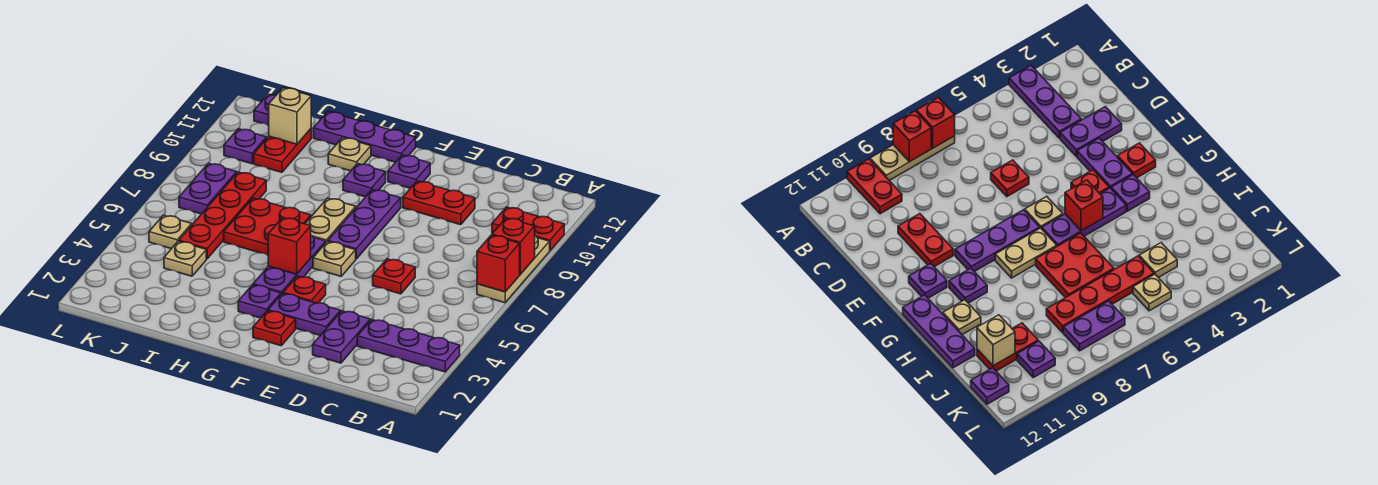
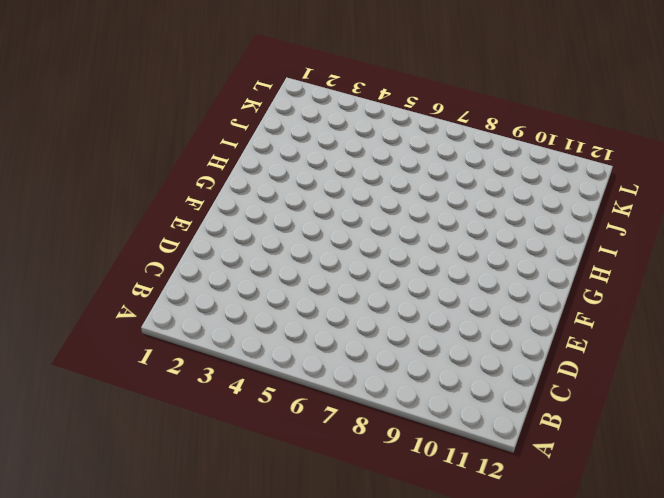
none -> purple 1x3 plate [357,320,460,372]
none -> tan 1x3 plate [477,236,550,303]
none -> red 1x2 plate [492,207,564,251]
none -> purple 1x2 plate [313,311,370,363]

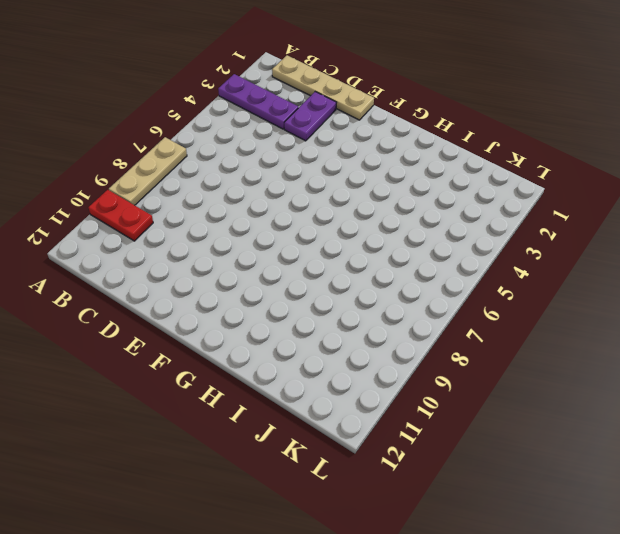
tan 1x4 plate [272,55,374,120] -> none
none -> red 1x1 plate [373,259,415,294]
none -> red 1x2 plate [403,181,475,225]
none -> purple 1x2 plate [268,293,340,335]
none -> red 1x1 plate [253,311,296,346]

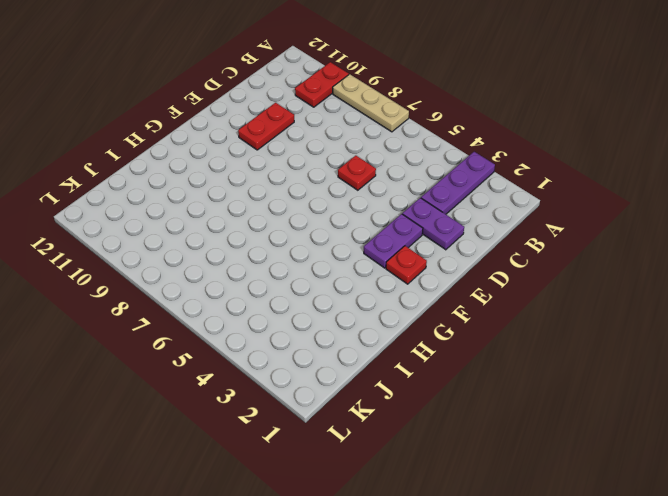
none -> red 1x1 plate [283,276,326,303]
none -> tan 1x1 plate [313,241,356,276]
none -> purple 1x3 plate [328,190,401,259]
none -> purple 1x1 plate [388,155,430,188]

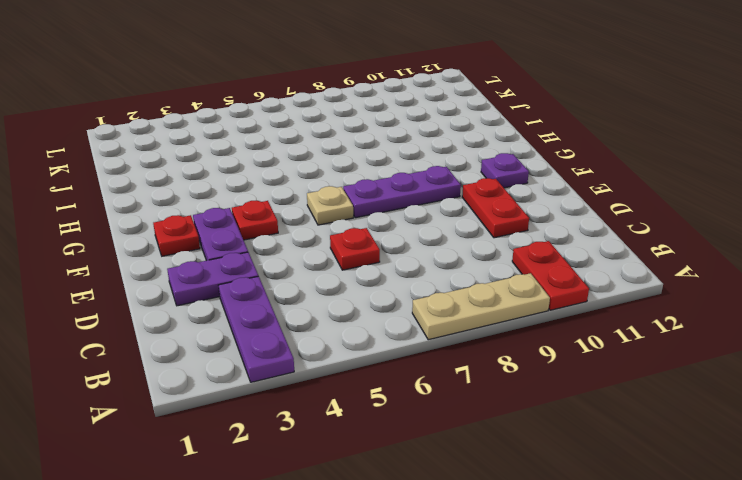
none -> purple 1x1 plate [238,285,281,318]
none -> purple 1x3 plate [253,235,326,294]
none -> tan 1x2 plate [305,198,356,242]
none -> purple 1x1 plate [343,164,386,197]

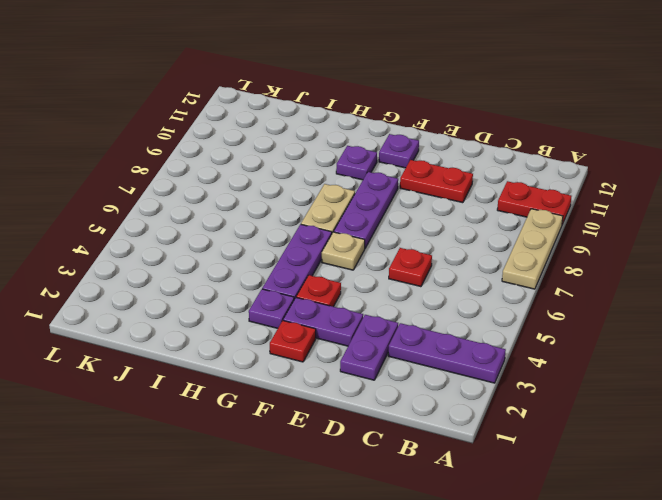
none -> purple 1x3 plate [313,112,416,162]
none -> red 2x2 plate [224,198,311,255]
none -> tan 1x1 plate [328,137,371,171]
none -> tan 1x1 plate [164,241,206,276]

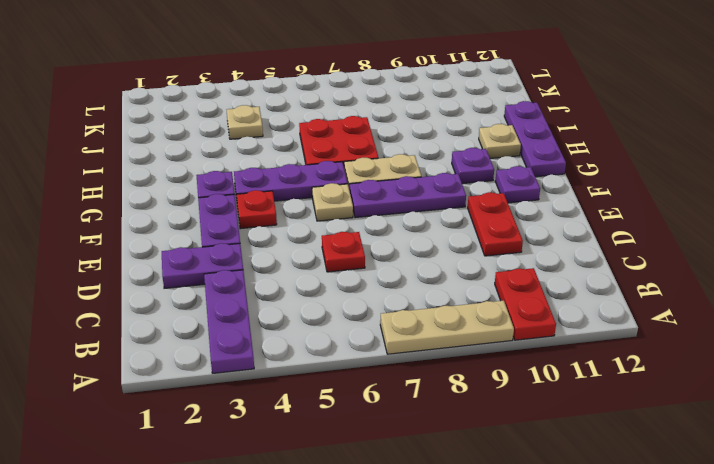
none -> red 1x1 plate [253,311,296,346]
none -> red 1x4 plate [179,172,266,259]
none -> red 1x2 plate [254,129,311,172]
none -> tan 1x1 plate [149,215,192,249]

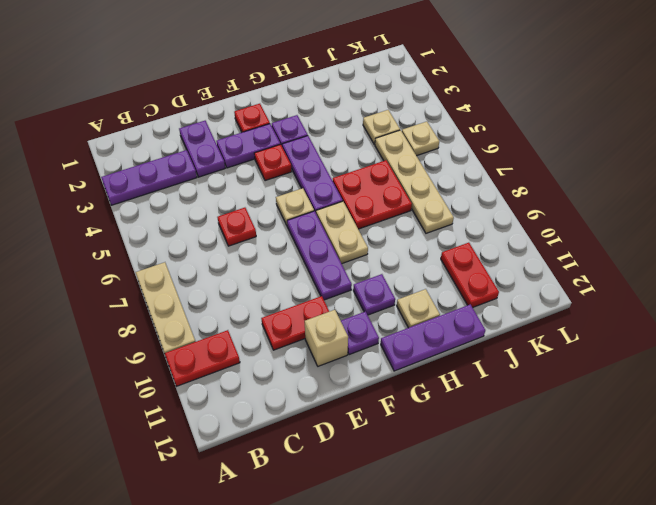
tan 1x1 brick [305,310,348,366] -> tan 1x1 brick moved to [268,88,311,144]
tan 1x4 plate [375,130,454,233] -> red 1x4 plate [179,172,266,259]
none -> purple 1x2 plate [179,163,237,214]
none -> purple 1x1 plate [224,129,267,164]
none -> purple 1x1 plate [254,94,276,125]
none -> red 1x1 brick [477,235,520,292]

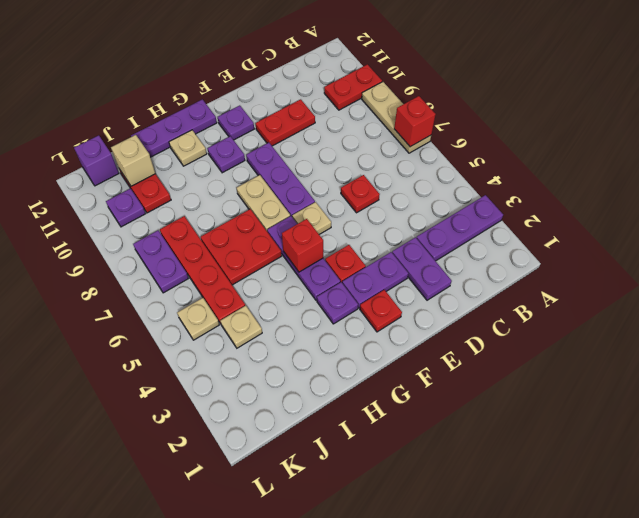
purple 1x1 brick [74,135,119,186] -> purple 1x1 plate [254,94,276,125]
none -> red 1x1 brick [492,218,535,274]

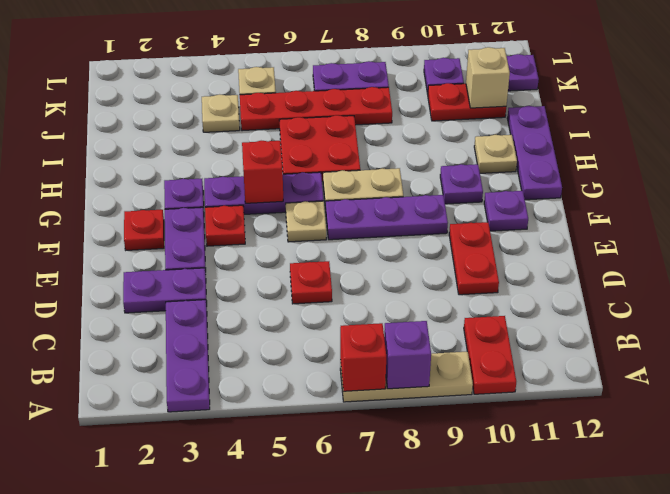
purple 1x1 brick [384,321,431,389] -> red 1x1 brick [492,218,535,274]

